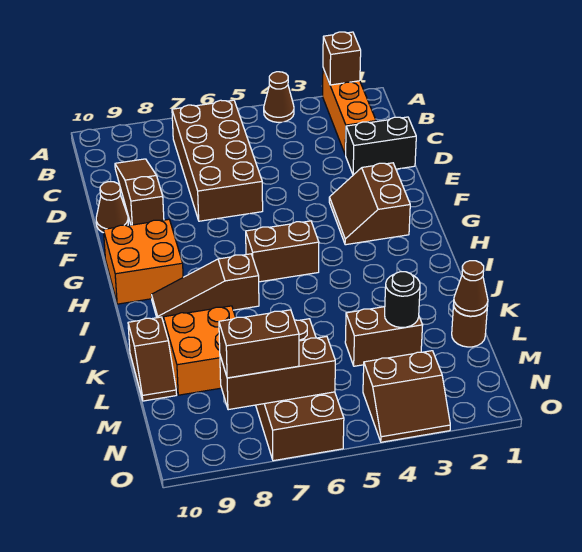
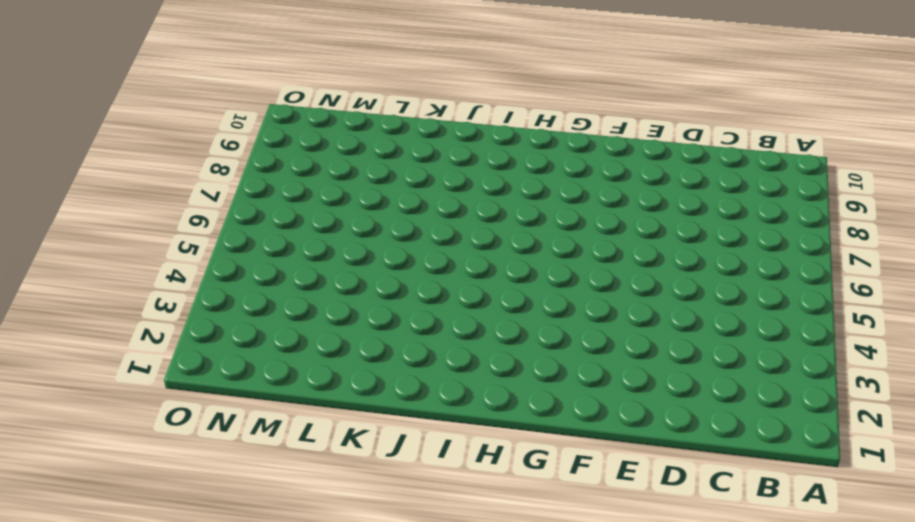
none -> orange 1x3 brick [323,68,376,155]
none -> brown 1x1 cone [264,72,294,122]
none -> brown 2x4 brick [172,100,263,221]

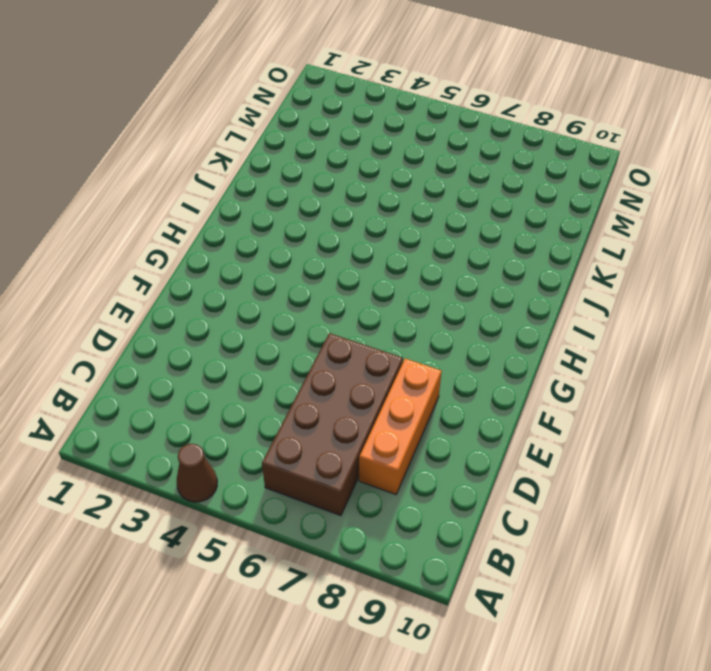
orange 1x3 brick [359,359,442,494] -> orange 1x3 brick moved to [323,68,376,155]
none -> brown 1x3 slope [115,159,164,225]
none -> black 1x2 brick [346,117,416,175]
none -> brown 1x1 cone [96,182,128,233]

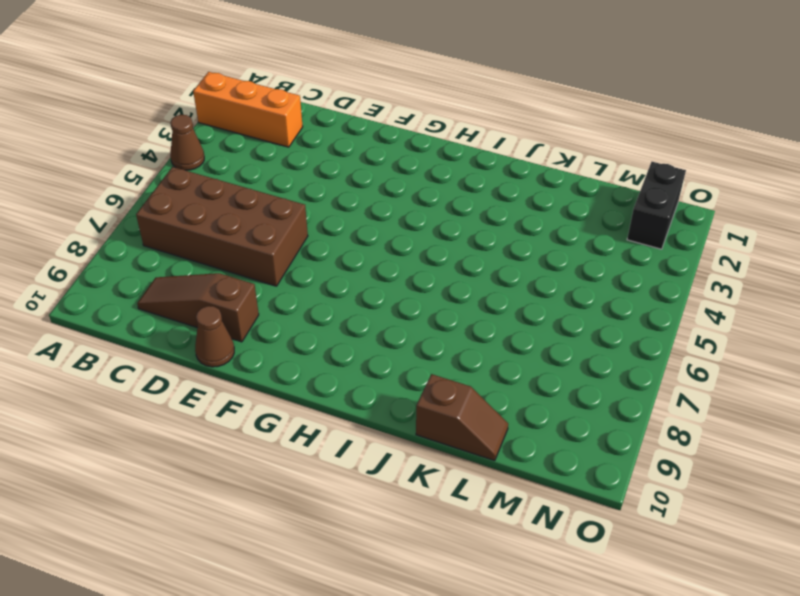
black 1x2 brick [627,162,686,249] -> black 1x2 brick moved to [346,117,416,175]
none -> brown 2x2 slope [329,163,410,245]
none -> orange 2x2 brick [104,219,183,304]
none -> brown 1x2 brick [246,221,319,282]

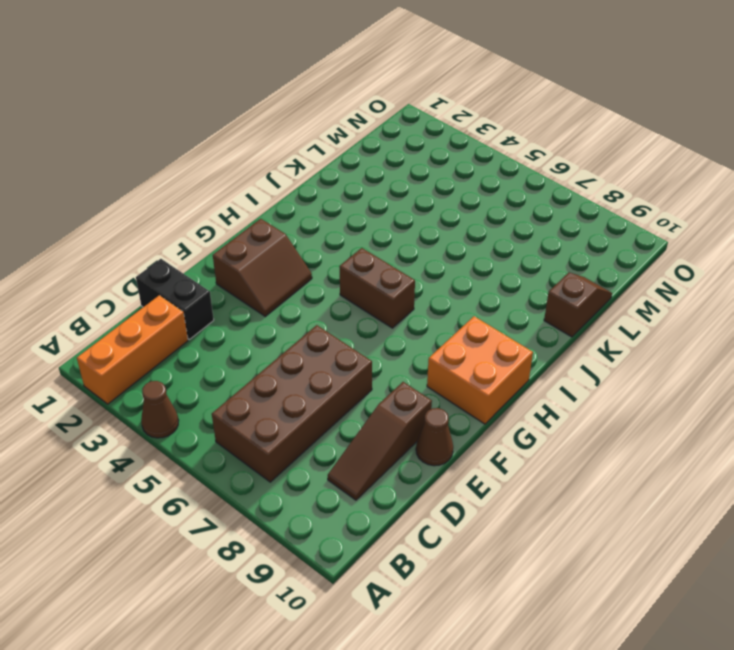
none -> brown 1x3 slope [151,254,259,321]
none -> orange 2x2 brick [163,306,236,395]
none -> brown 1x1 round brick [452,305,487,347]

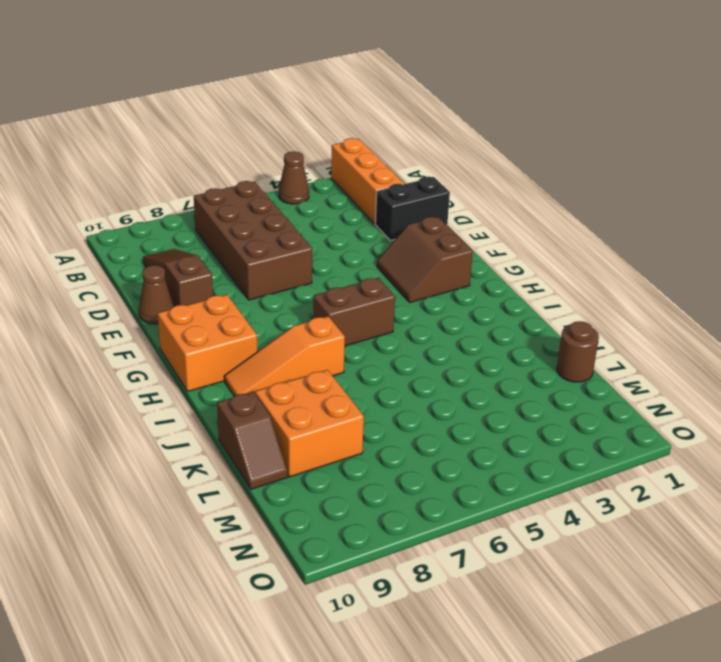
orange 1x3 slope [224,316,345,396] -> brown 1x3 slope [151,254,259,321]
none -> brown 1x2 brick [345,307,423,366]
none -> brown 2x4 brick [256,319,344,461]
none -> brown 2x2 slope [363,351,450,442]

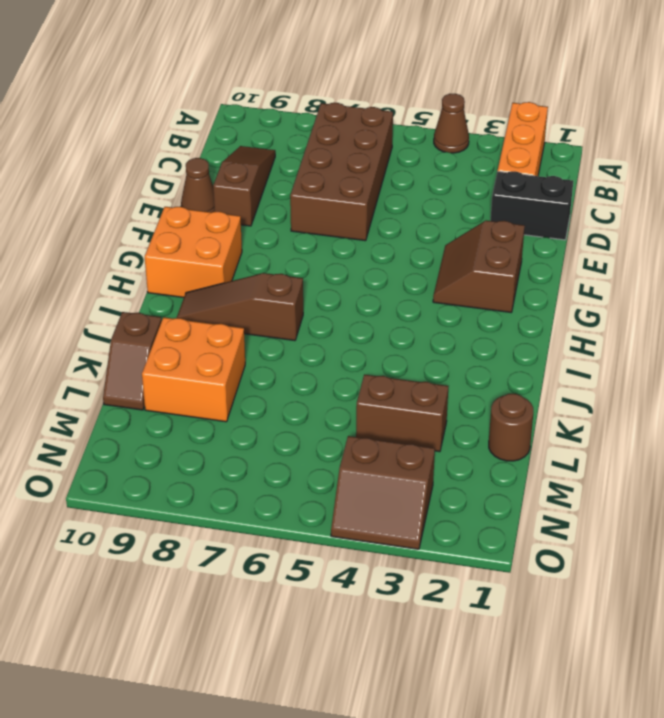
none -> brown 1x2 brick [246,221,319,282]
none -> brown 2x4 brick [256,319,344,461]
none -> brown 1x1 brick [323,32,361,85]

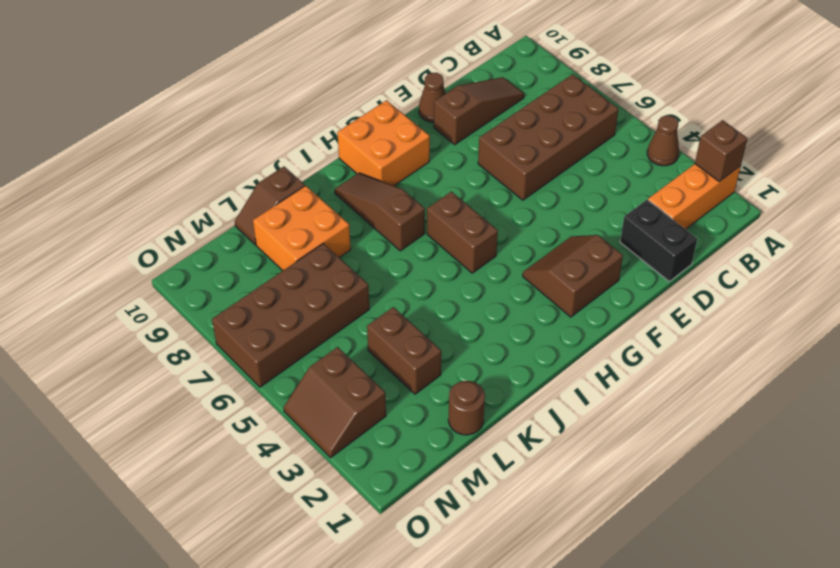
none -> brown 1x1 cone [454,261,488,316]
none -> black 1x1 round brick [385,272,420,327]
none -> brown 1x3 brick [220,336,335,410]

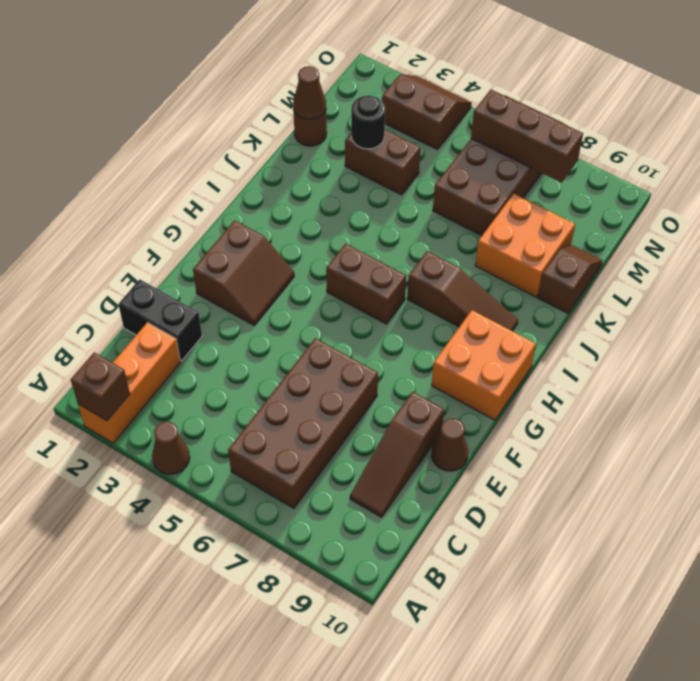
none -> brown 1x2 brick [219,310,299,378]

